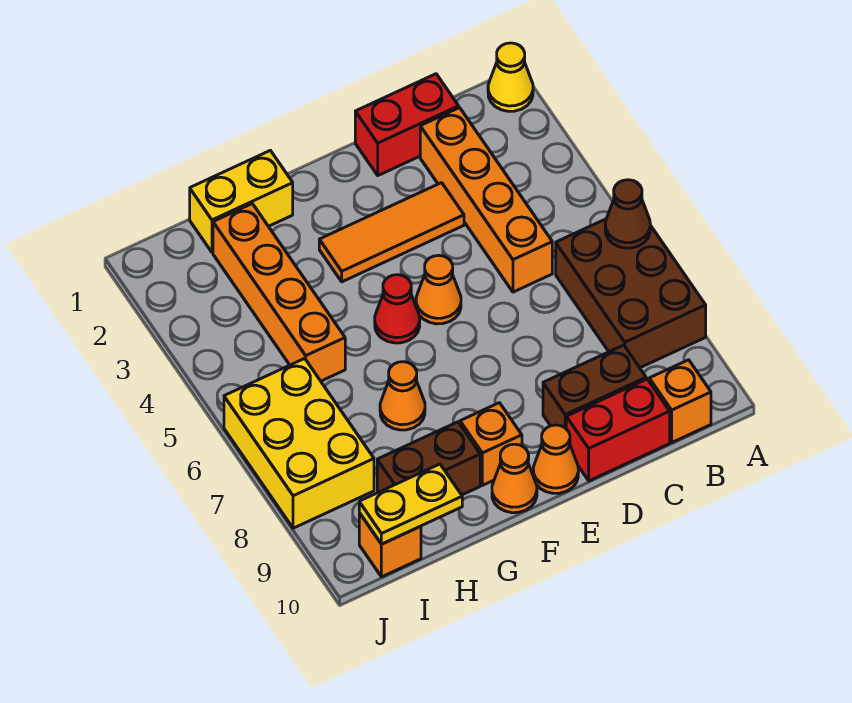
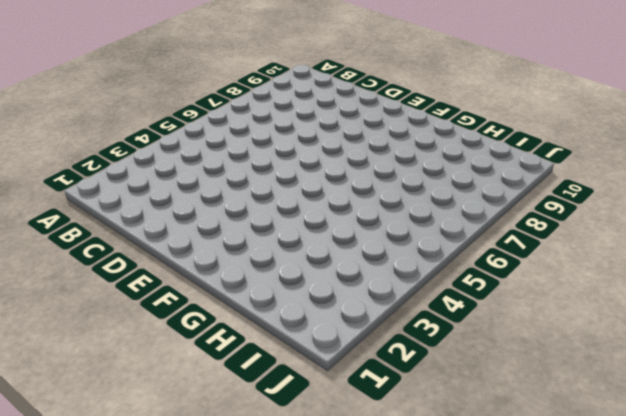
none -> yellow 1x1 cone [488,43,533,111]
none -> brown 2x3 brick [556,219,706,368]
none -> orange 1x1 brick [649,360,711,442]

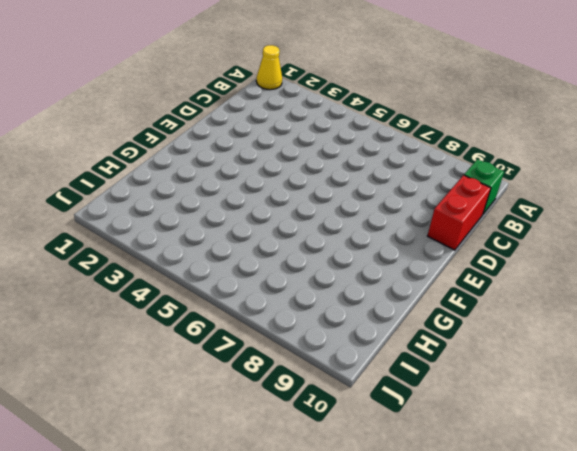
green 1x1 brick [464,159,504,214] -> orange 1x1 brick [649,360,711,442]
none -> brown 2x3 brick [556,219,706,368]
none -> red 1x2 brick [355,74,459,175]
none -> orange 1x4 brick [420,108,552,292]

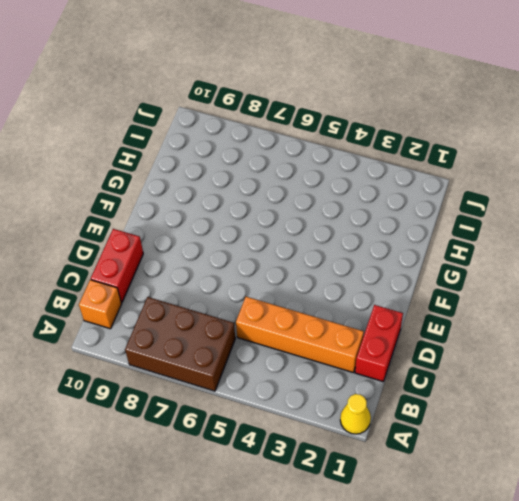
none -> brown 1x2 brick [543,345,646,428]
none -> orange 1x3 tile [319,183,464,282]
none -> orange 1x1 cone [416,255,461,324]

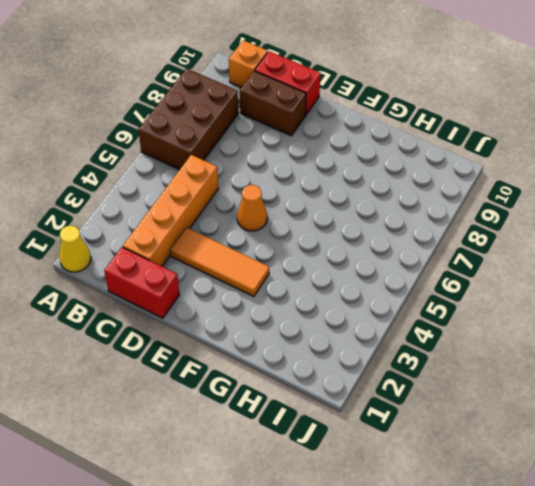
none -> orange 1x1 cone [533,425,578,493]
none -> red 1x1 cone [375,275,420,343]
none -> orange 1x1 brick [460,403,522,485]

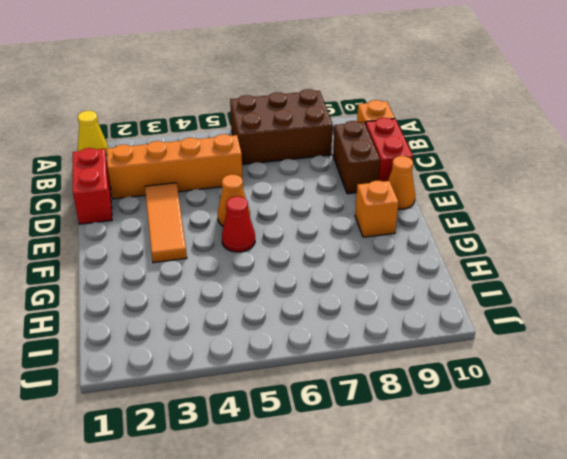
none -> orange 1x1 cone [492,444,537,513]
none -> yellow 1x2 brick [190,150,293,252]
none -> orange 1x1 cone [380,362,425,430]

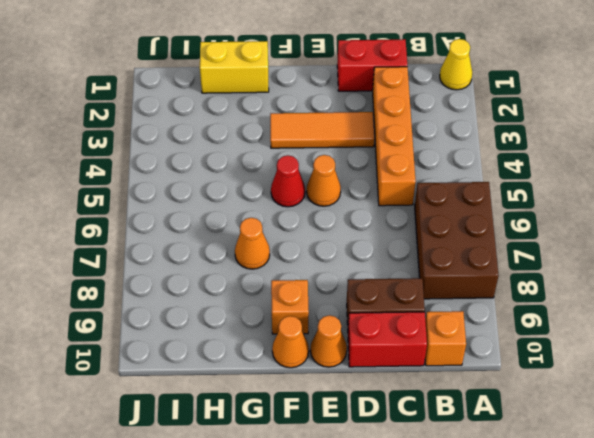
none -> brown 1x2 brick [377,422,480,495]
none -> orange 1x4 brick [213,204,345,381]
none -> yellow 2x3 brick [224,358,374,528]

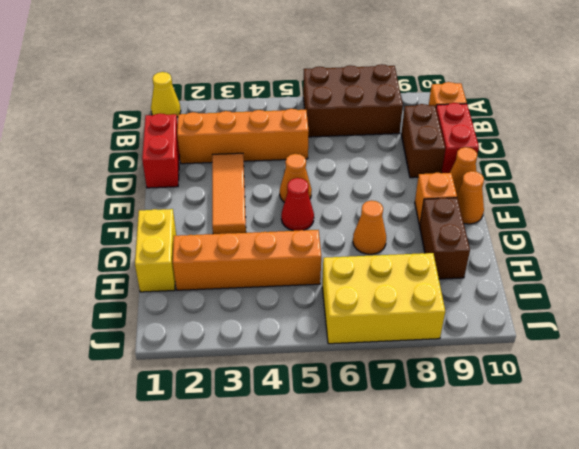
none -> orange 1x1 brick [359,513,421,577]
none -> brown 1x1 cone [605,180,650,248]
none -> yellow 1x2 plate [359,464,462,544]

